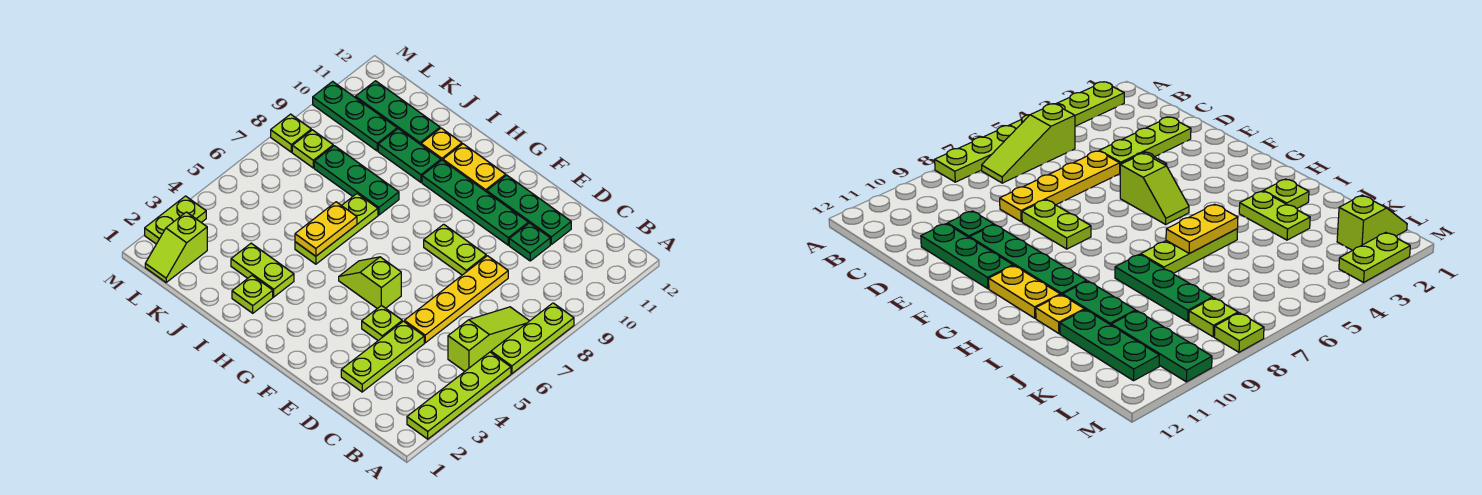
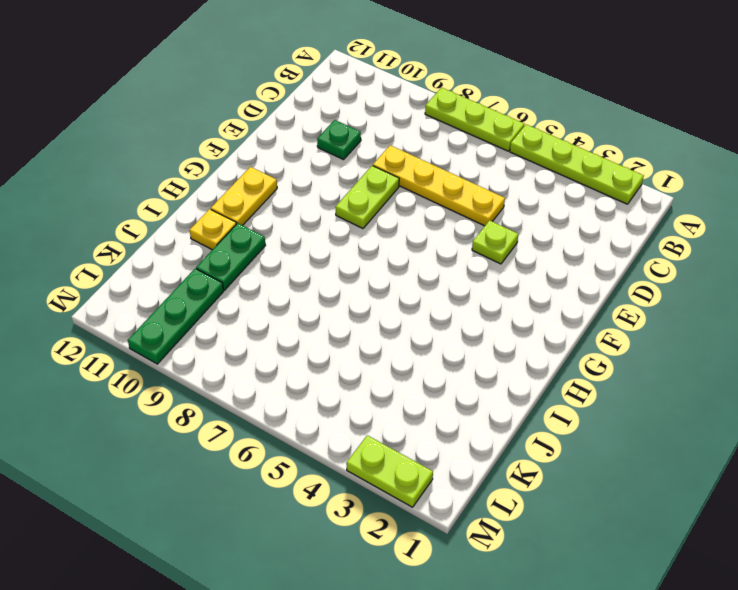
none -> lime 1x3 slope [448,307,529,371]
none -> lime 1x3 plate [341,321,424,392]
none -> green 1x3 plate [487,175,571,244]

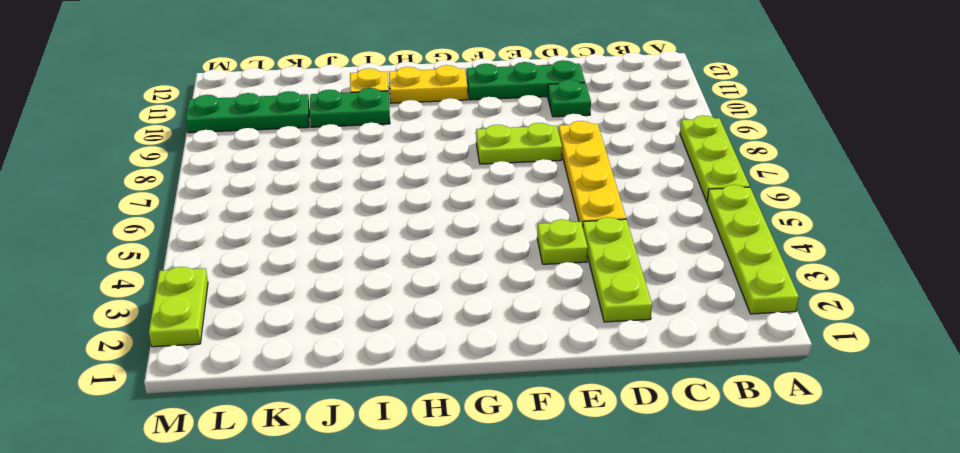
none -> lime 1x3 slope [448,307,529,371]
none -> green 1x4 plate [422,160,528,245]
none -> lime 1x2 slope [339,257,401,309]

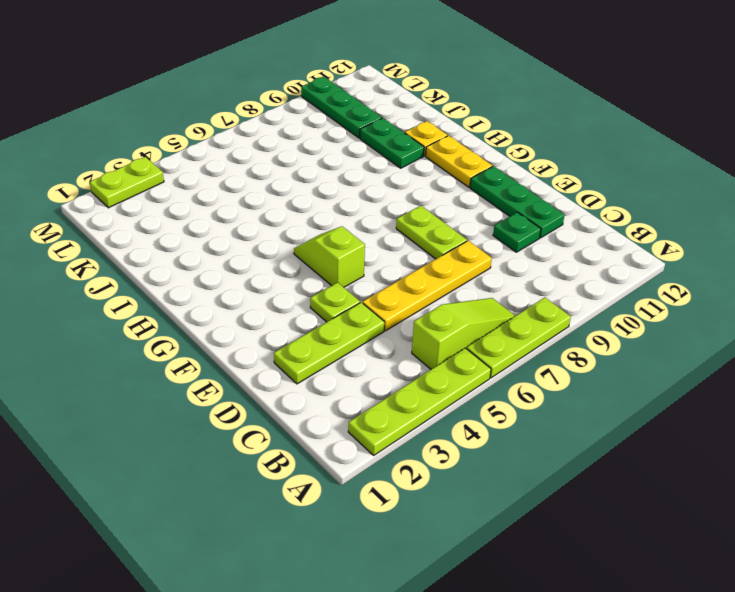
none -> green 1x4 plate [422,160,528,245]
none -> lime 1x1 plate [232,276,273,313]
none -> lime 1x2 plate [231,243,294,297]

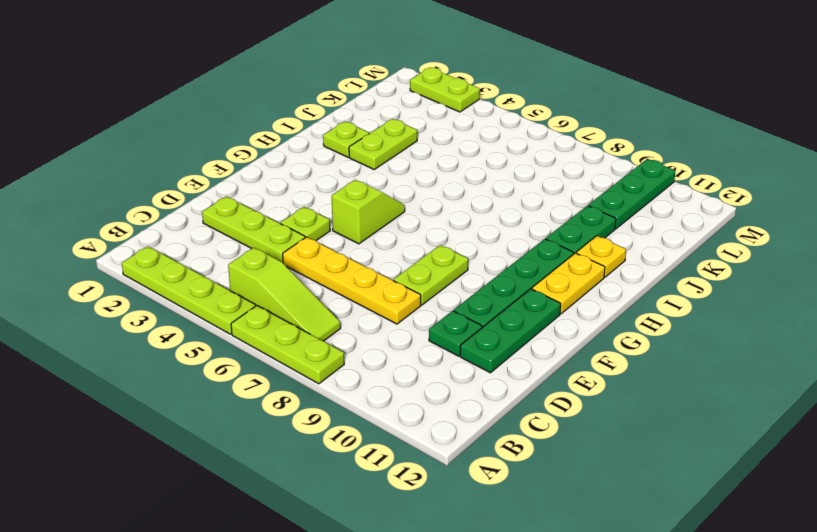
none -> lime 1x3 plate [295,194,378,264]
none -> green 1x3 plate [314,146,399,215]
none -> green 1x3 plate [355,81,440,145]

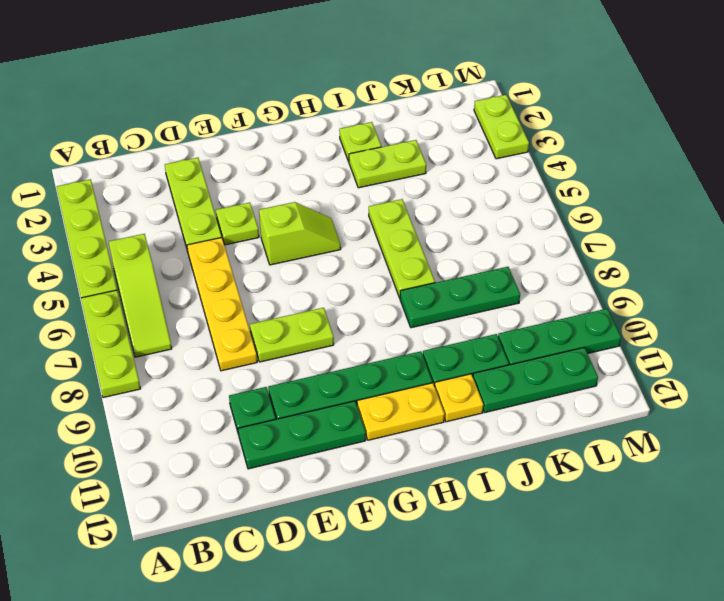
none -> lime 1x2 slope [145,212,207,282]
none -> lime 1x1 plate [292,130,333,168]
none -> lime 1x1 plate [271,114,311,152]

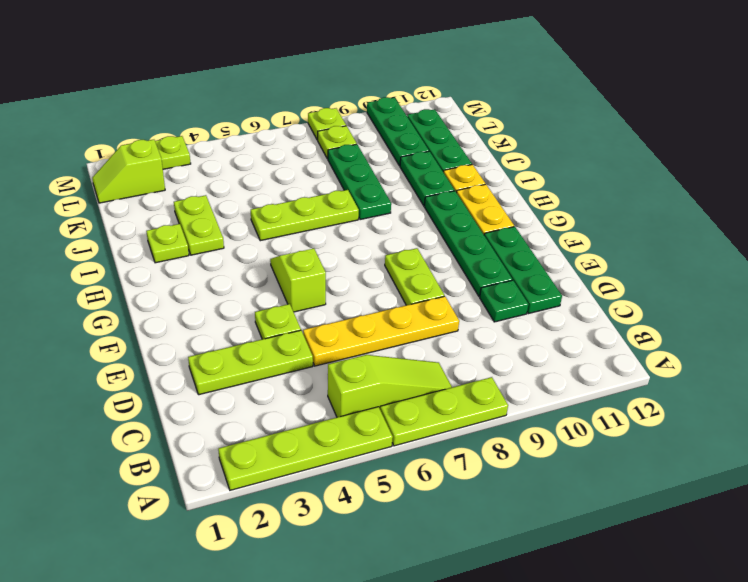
none -> yellow 1x2 plate [295,202,357,256]

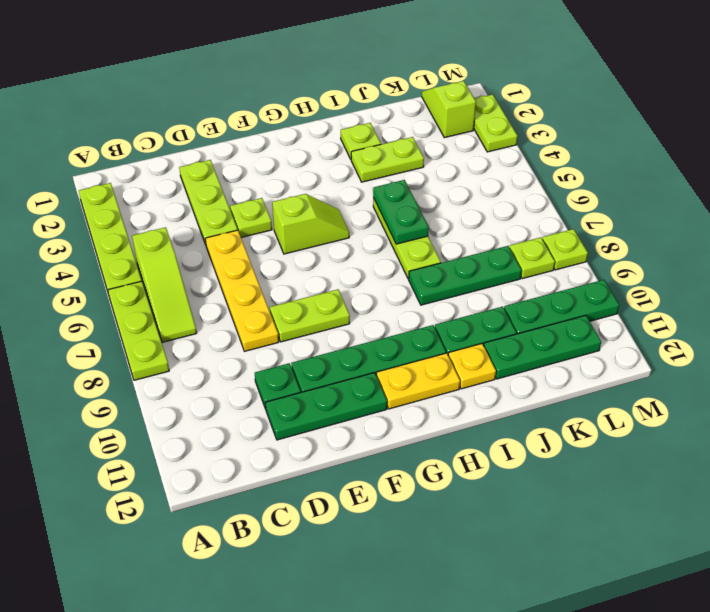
green 1x2 plate [373,180,429,244] -> yellow 1x2 plate [295,202,357,256]

